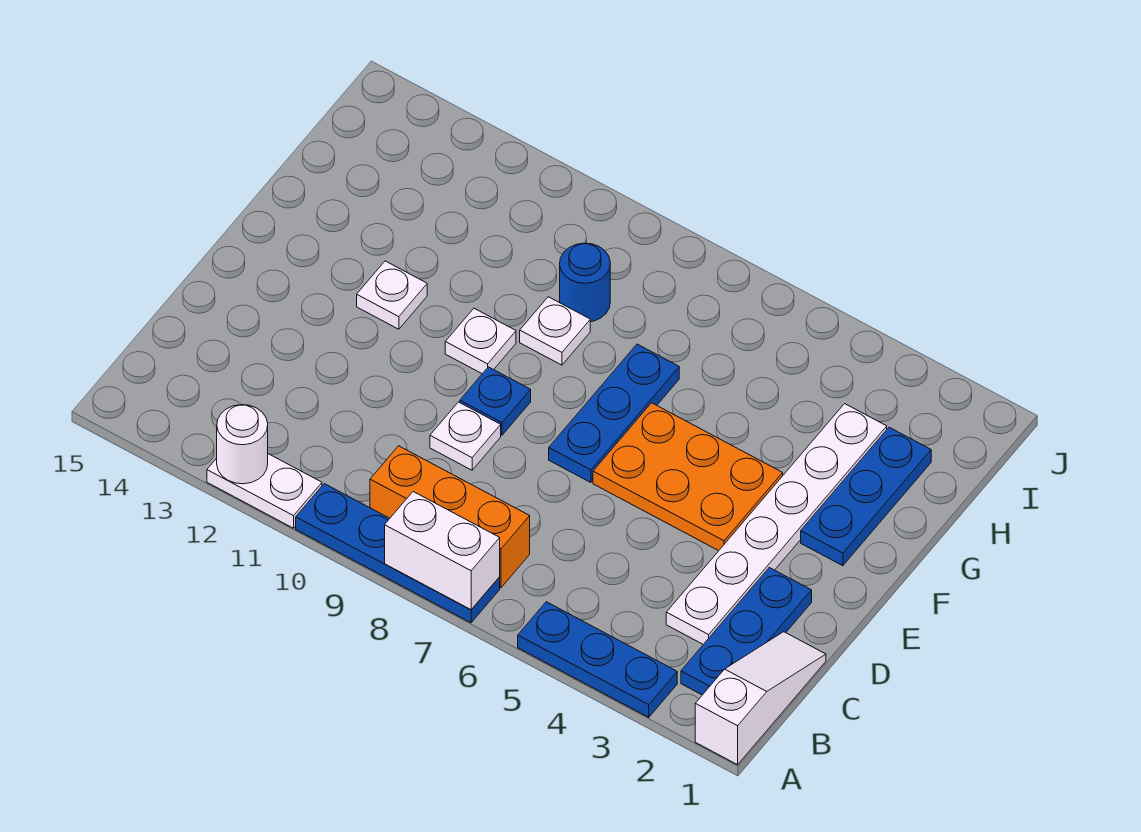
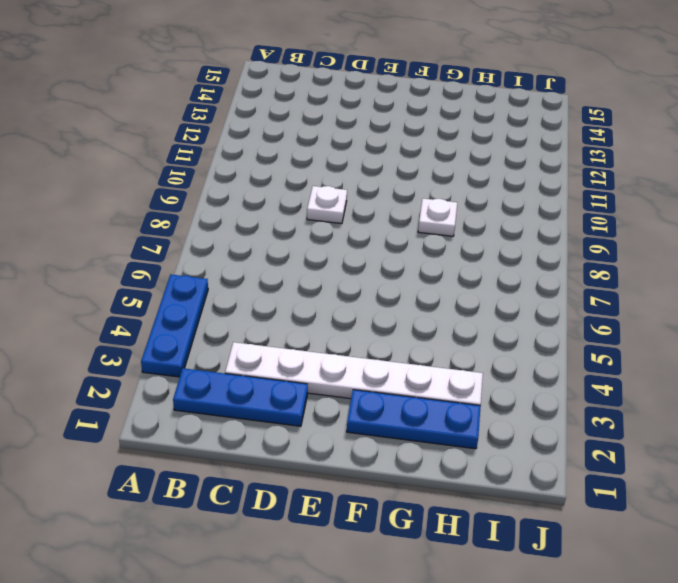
none -> white 1x3 slope [695,632,826,765]
none -> blue 1x4 plate [296,484,500,623]
none -> white 1x2 plate [207,454,322,528]

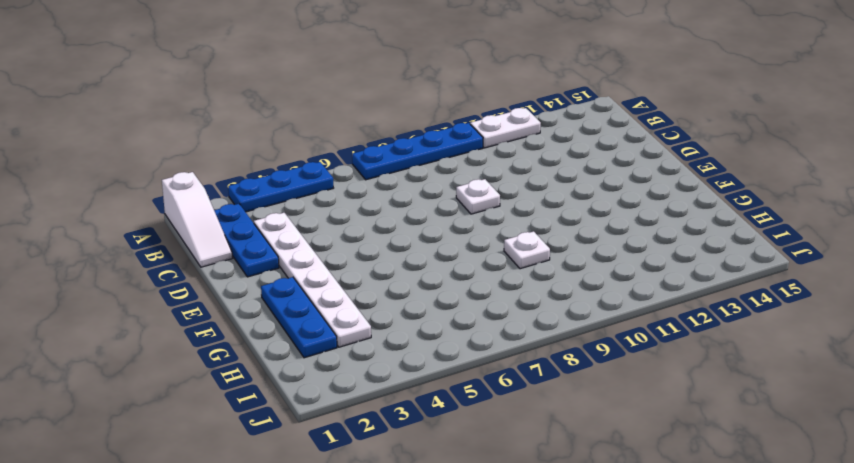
none -> orange 1x3 brick [370,446,530,588]
none -> orange 2x3 plate [593,403,783,551]
none -> blue 1x3 plate [549,344,679,483]

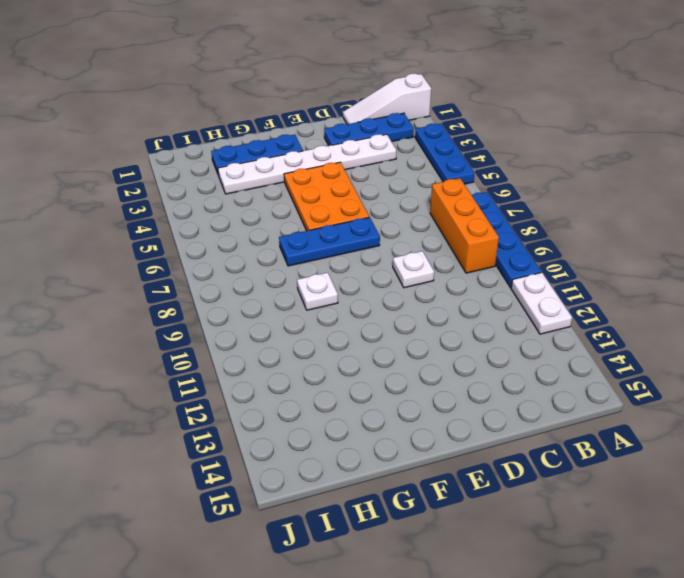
none -> blue 1x1 plate [460,367,531,435]
none -> white 1x1 plate [445,308,516,374]
none -> white 1x1 plate [357,261,427,329]

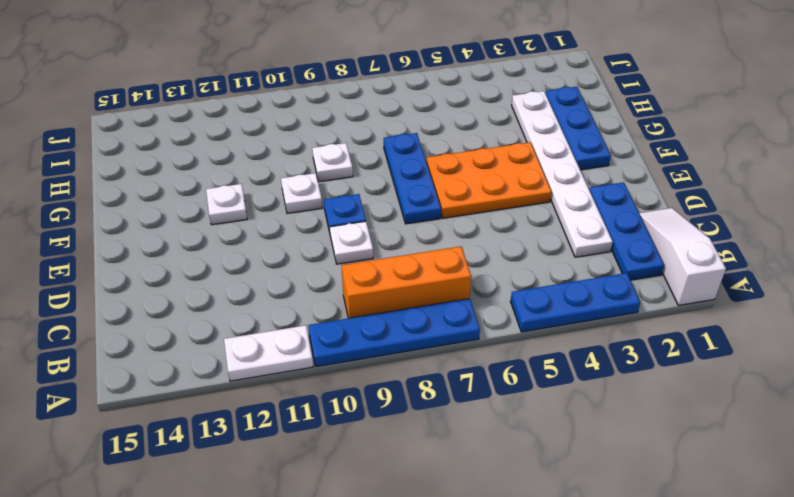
none -> blue 1x1 round brick [560,243,610,322]
none -> white 1x2 brick [385,492,500,610]
none -> white 1x1 round brick [217,405,268,484]

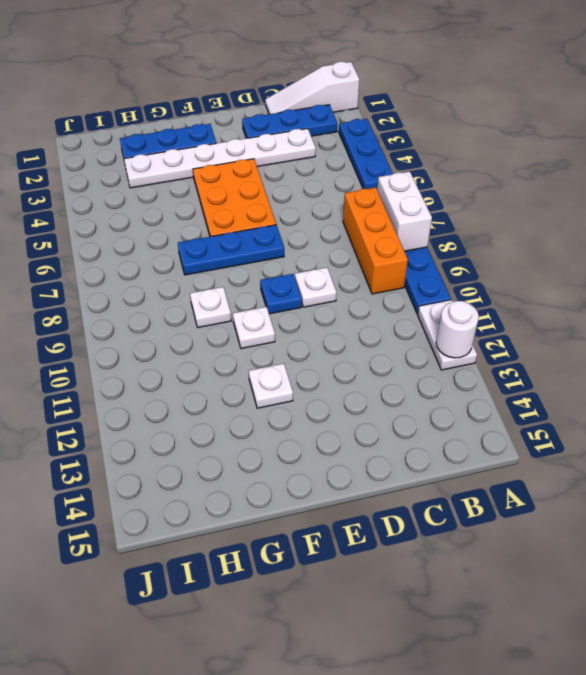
none -> blue 1x1 round brick [560,243,610,322]

